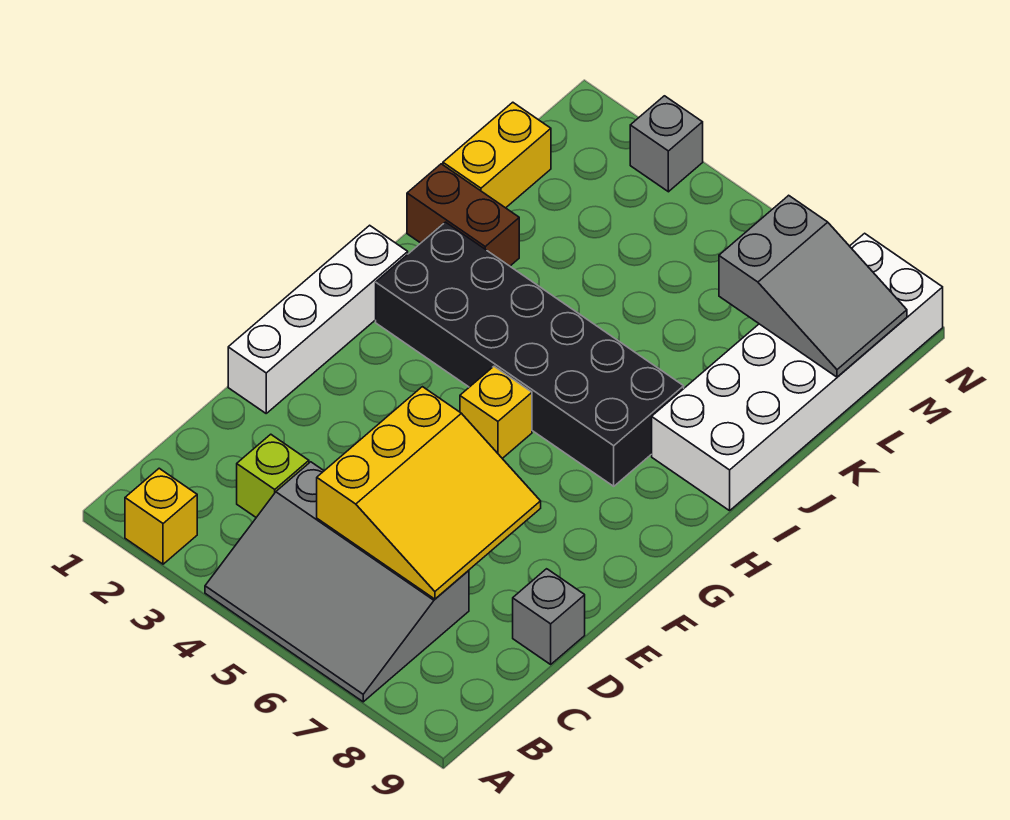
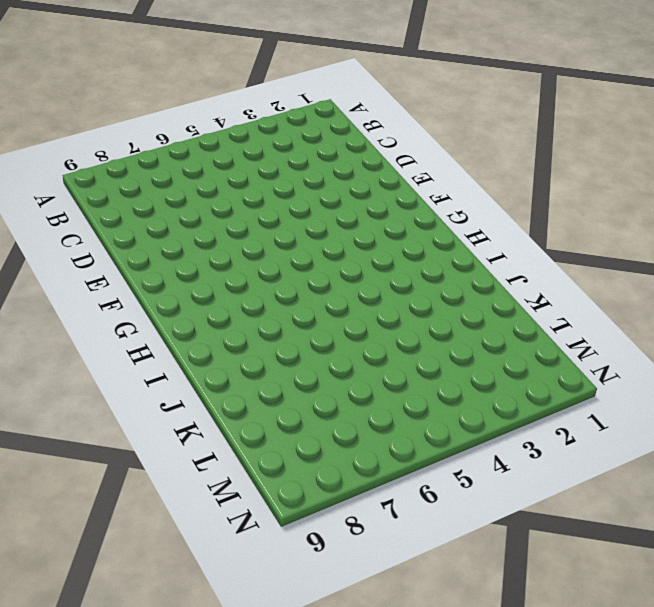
none -> yellow 1x1 brick [125,468,197,564]
none -> grey 3x4 slope [205,462,469,702]
none -> lime 1x1 brick [237,434,309,517]

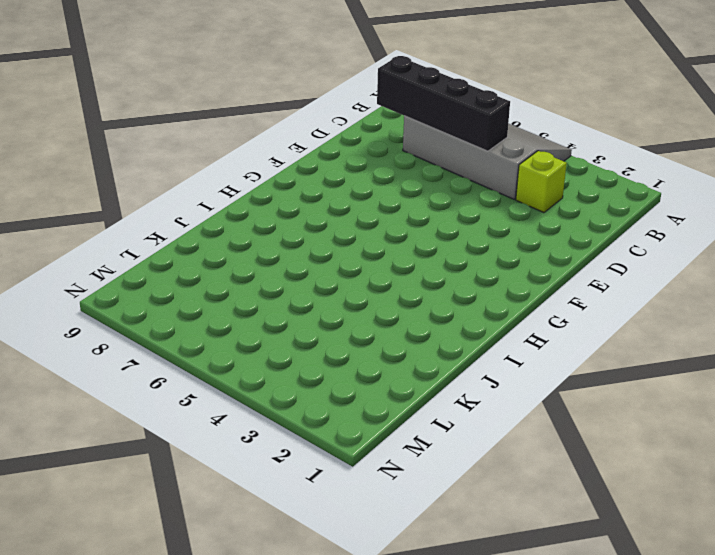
black 1x4 brick [377,56,510,151] -> yellow 3x3 slope [317,387,541,599]
none -> yellow 1x1 brick [125,468,197,564]
none -> grey 1x1 brick [513,569,585,664]
none -> white 1x4 brick [228,225,408,413]

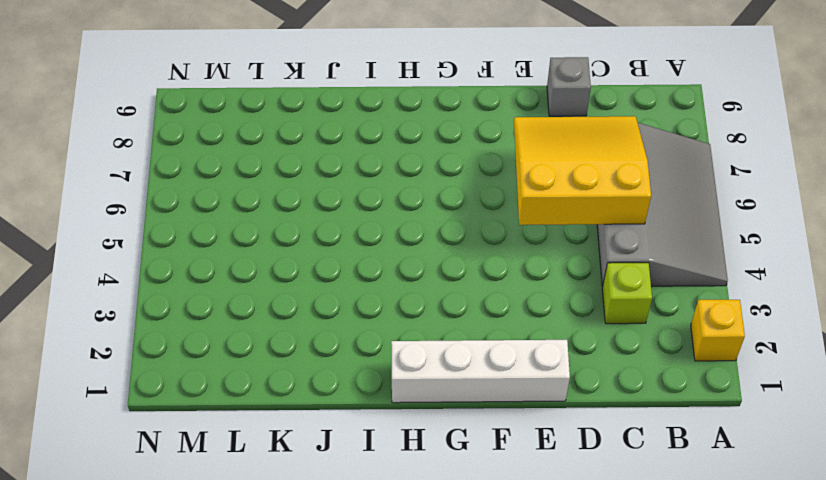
none -> yellow 1x1 brick [460,366,532,458]
none -> black 2x6 brick [376,222,684,486]
none -> white 2x6 brick [652,233,943,511]

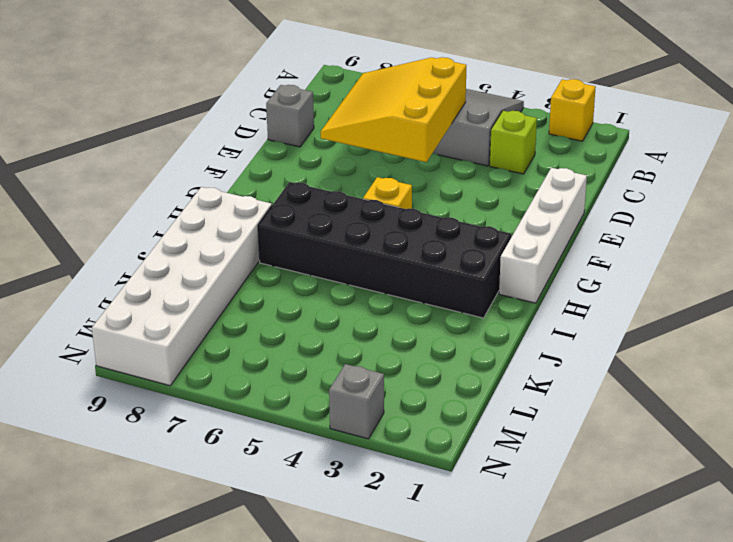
none -> brown 1x2 brick [407,164,519,266]
none -> yellow 1x2 brick [443,102,551,208]
none -> grey 2x3 slope [719,195,907,377]

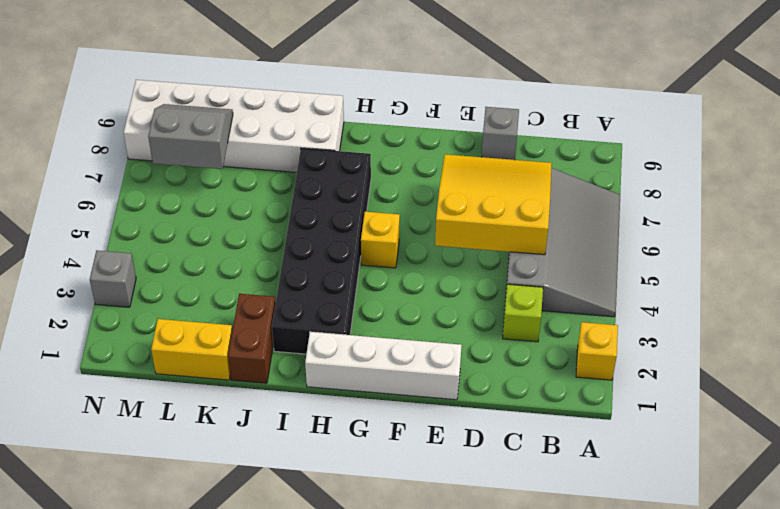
grey 2x2 slope [148,104,233,169] -> grey 2x3 slope [719,195,907,377]

